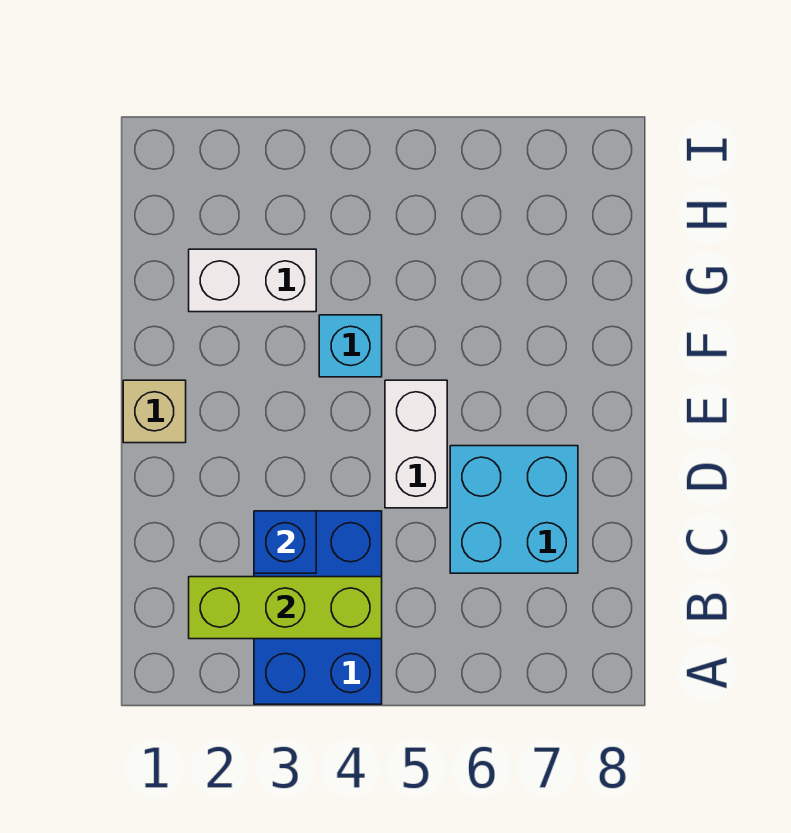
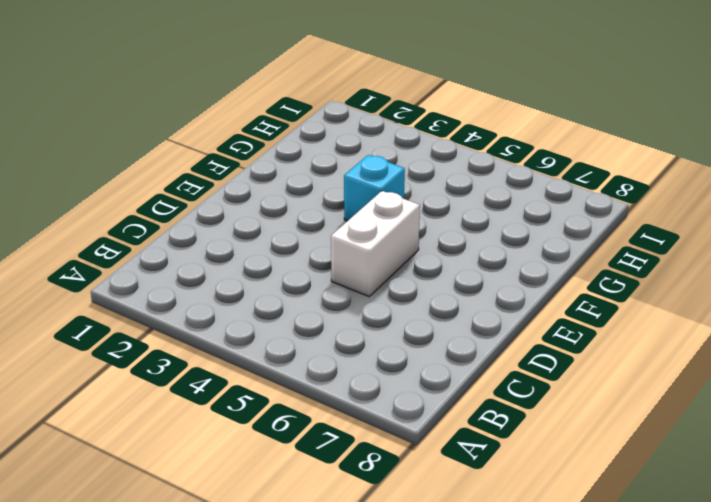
none -> blue 2x3 brick [254,511,382,704]
none -> cyan 2x2 brick [450,446,578,573]

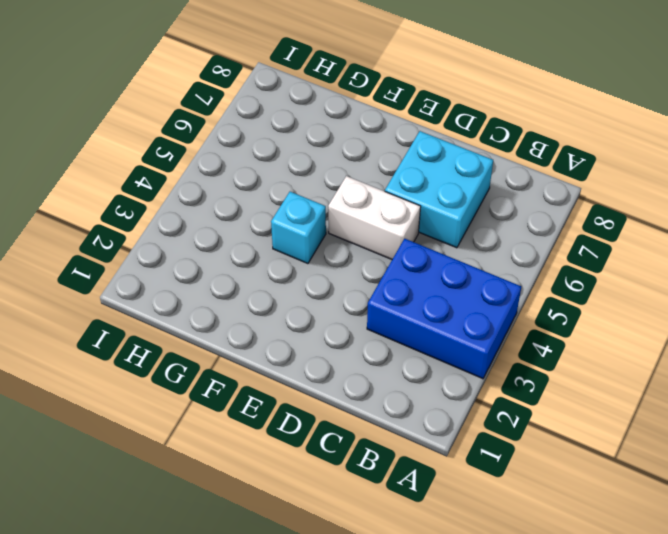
none -> tan 1x1 brick [123,380,186,443]
none -> white 1x2 brick [189,249,316,312]

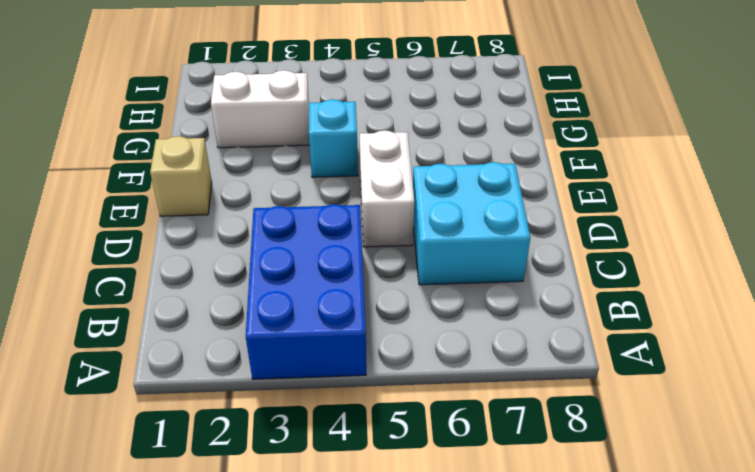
none -> lime 1x3 brick [189,577,382,639]
none -> blue 1x1 brick [254,511,316,573]

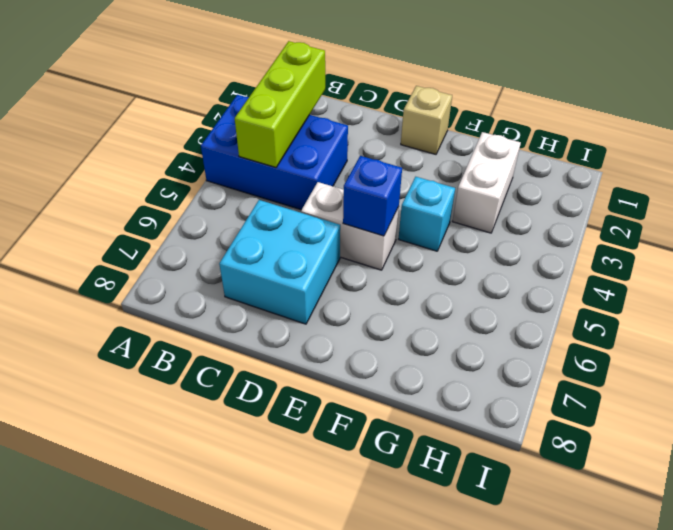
blue 1x1 brick [343,156,402,236] -> blue 1x1 brick moved to [254,511,316,573]

